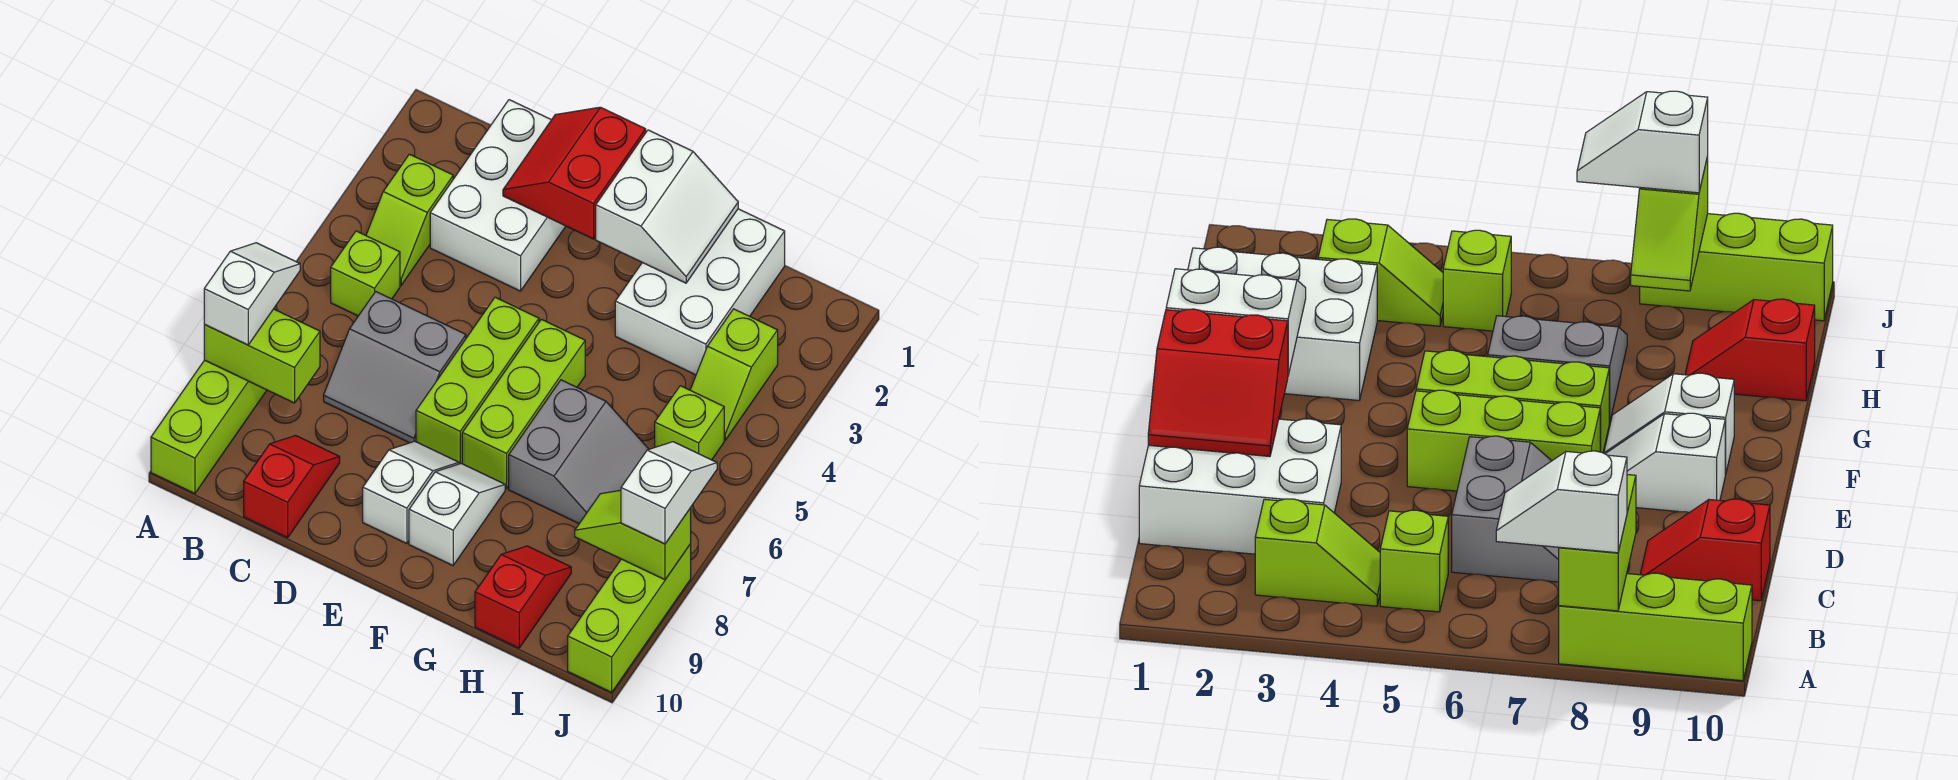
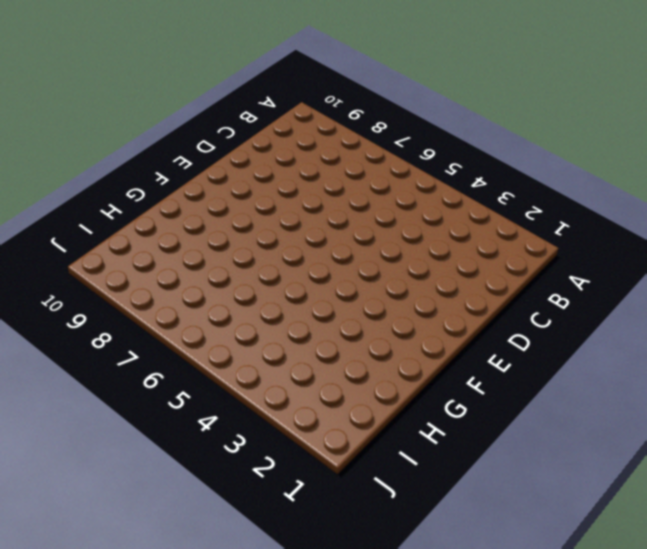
none -> lime 1x3 brick [151,360,267,494]
none -> lime 1x2 slope [366,154,453,285]
none -> lime 1x1 brick [331,231,400,316]

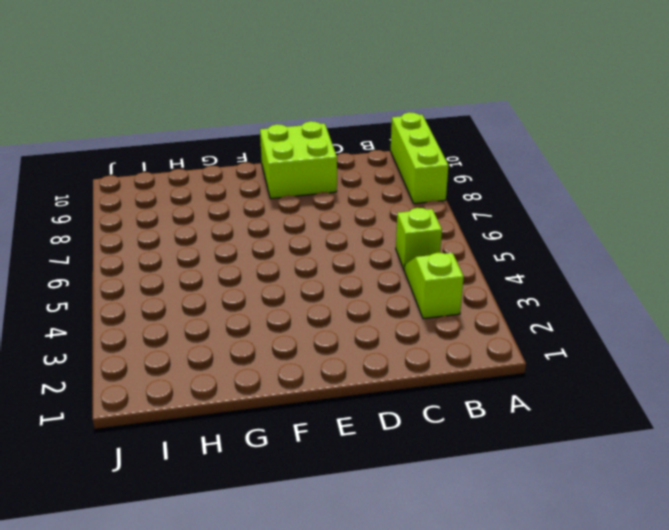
lime 2x2 brick [260,121,337,199] -> white 1x2 slope [363,441,459,544]
none -> white 2x3 brick [430,100,566,291]
none -> grey 2x2 slope [324,292,466,443]
none -> red 1x2 slope [244,436,340,538]

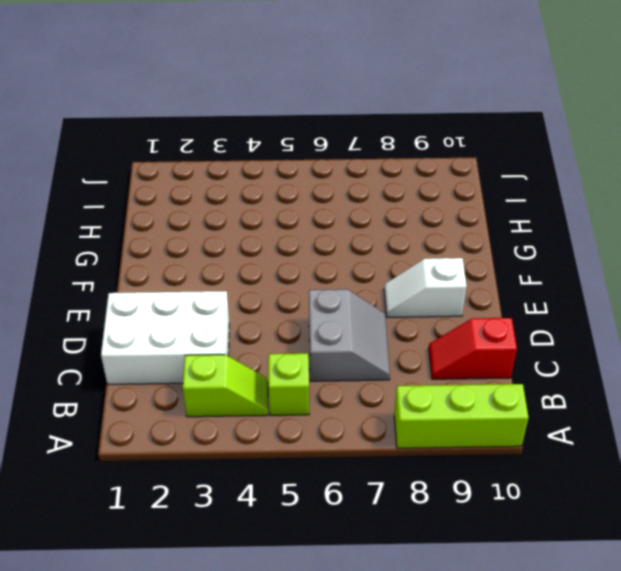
none -> lime 1x3 brick [416,297,539,464]
none -> lime 1x3 brick [462,319,585,489]
none -> white 1x2 slope [409,463,505,566]

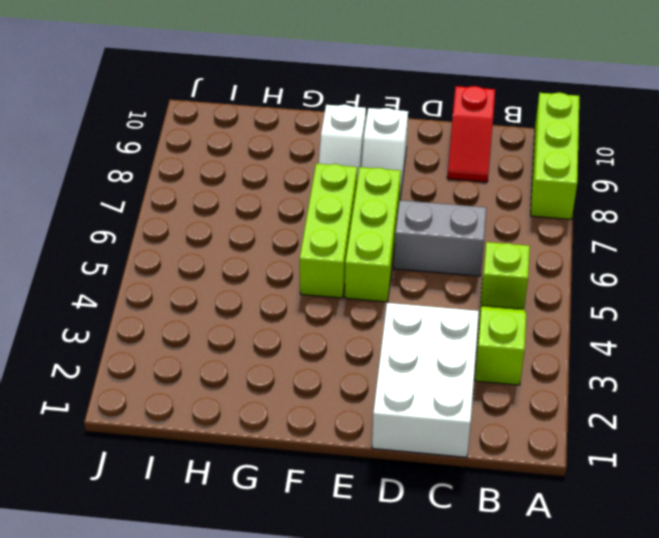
none -> white 2x3 brick [615,209,785,375]
none -> grey 2x2 slope [509,380,649,523]
none -> red 1x2 slope [475,546,571,648]

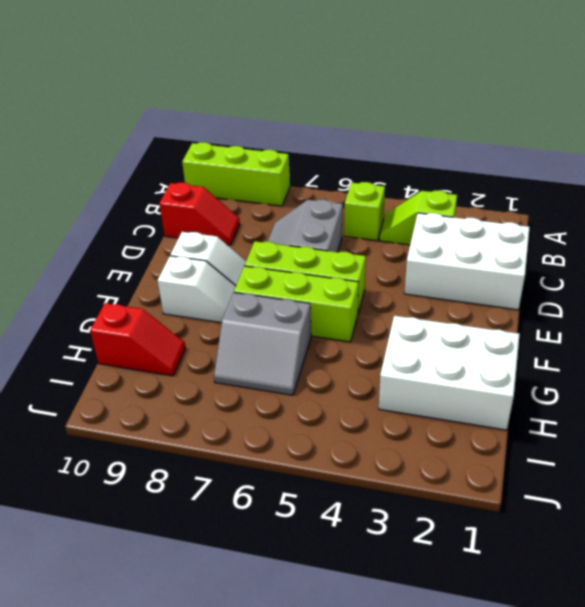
none -> lime 1x2 slope [690,309,778,440]
none -> lime 1x1 brick [655,386,724,460]
none -> lime 1x3 brick [568,544,691,692]

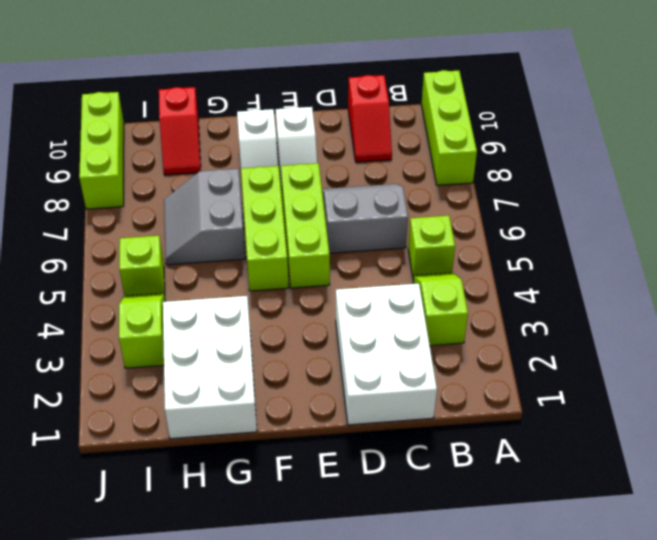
none -> lime 1x2 brick [204,309,320,403]
none -> red 2x2 slope [503,107,646,239]
none -> white 2x2 slope [596,130,738,283]

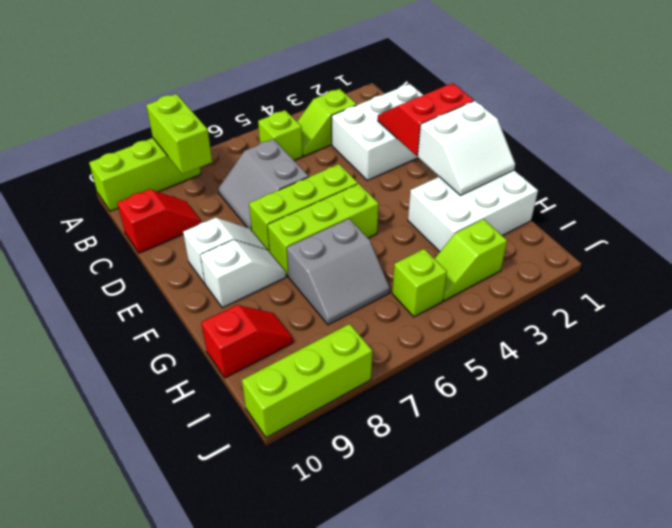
none -> lime 1x2 slope [575,490,691,580]
none -> white 1x2 slope [204,243,300,345]
none -> white 1x2 slope [621,442,717,544]

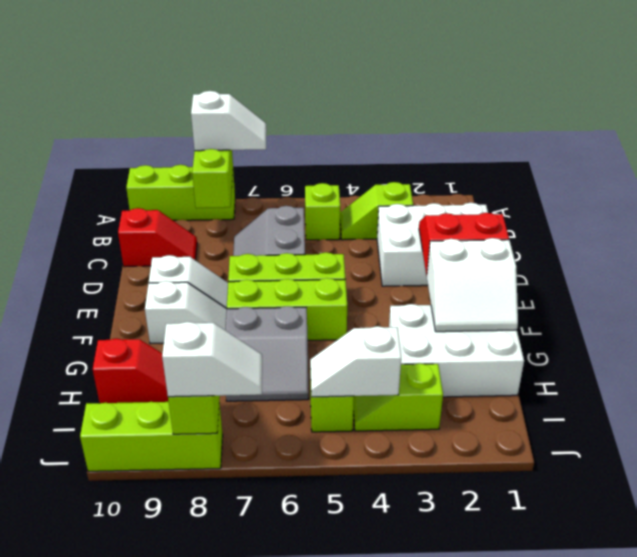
white 1x2 slope [310,326,401,397] -> none

